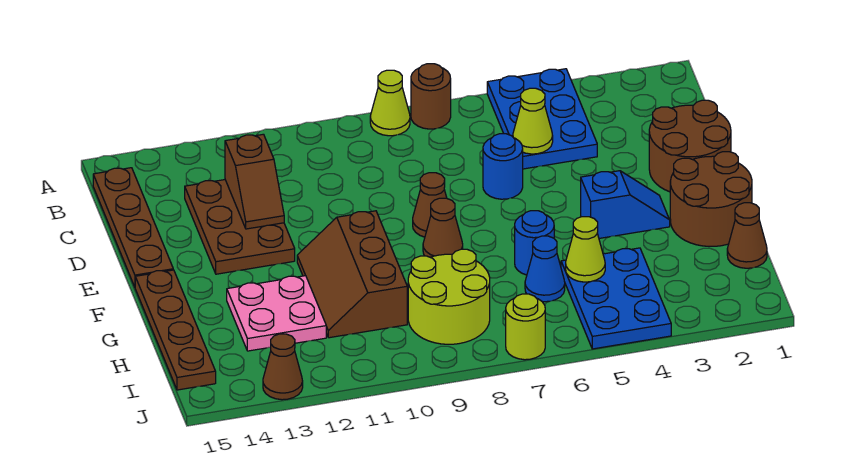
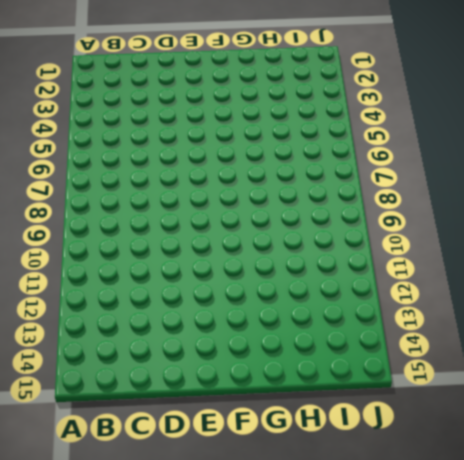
none -> blue 2x3 plate [487,69,597,169]
none -> brown 1x1 round brick [411,64,451,129]
none -> lime 1x1 cone [370,70,410,136]

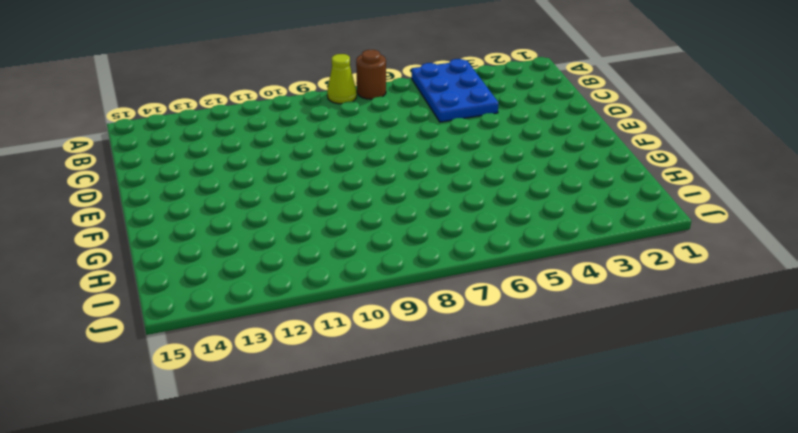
none -> brown 1x4 plate [93,168,173,287]
none -> brown 2x3 plate [185,180,295,274]
none -> brown 2x2 round brick [649,100,731,192]

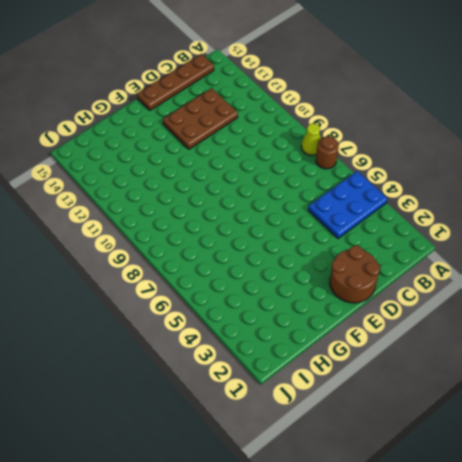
none -> blue 1x1 round brick [483,134,523,199]
none -> brown 1x1 cone [413,173,447,237]
none -> brown 2x2 round brick [670,152,752,247]

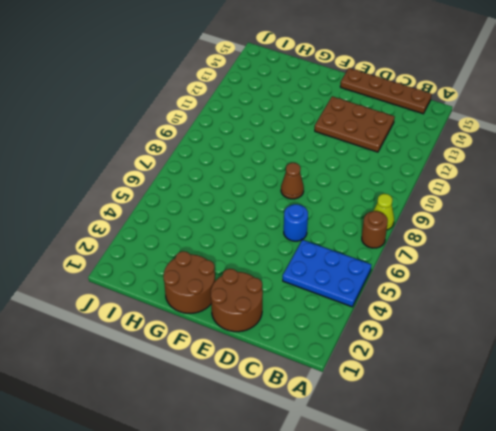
none -> blue 1x2 slope [581,171,670,238]
none -> brown 1x1 cone [423,198,463,257]
none -> brown 2x3 slope [297,211,407,338]

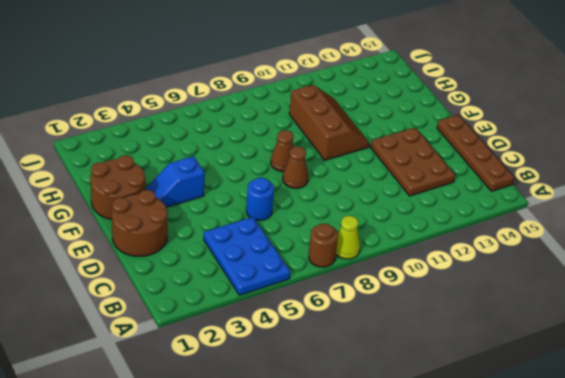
none -> brown 1x4 plate [135,270,216,390]
none -> blue 1x1 round brick [515,211,554,275]
none -> pink 2x2 plate [227,276,326,351]

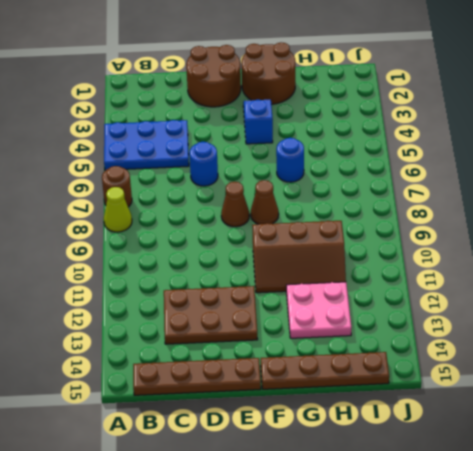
none -> brown 1x1 cone [727,203,767,268]
none -> blue 2x3 plate [561,248,671,349]
none -> blue 1x1 cone [525,236,565,302]

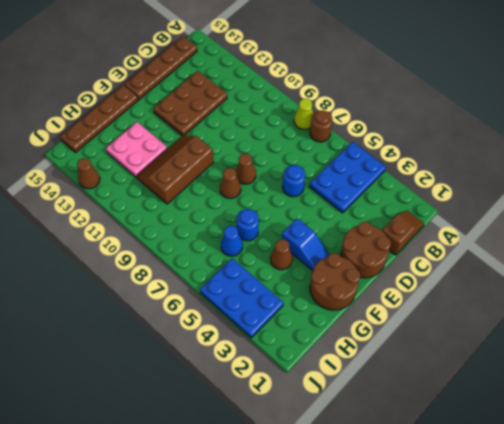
brown 1x2 slope [382,210,424,255] -> brown 1x2 slope turned to [225,134,284,229]
brown 1x1 cone [270,239,293,270] -> brown 1x1 cone moved to [727,203,767,268]
blue 2x3 plate [200,258,283,338] -> blue 2x3 plate turned to [561,248,671,349]
none -> lime 2x2 round brick [408,249,490,344]
none -> lime 1x1 round brick [506,294,545,360]
none -> lime 1x1 cone [513,88,553,154]

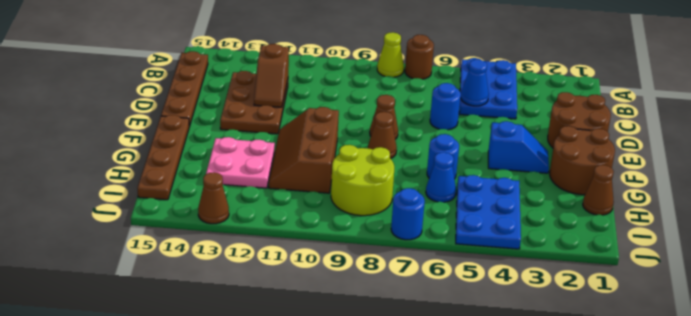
blue 1x1 cone [461,60,489,106] -> lime 1x1 cone [513,88,553,154]
blue 1x1 round brick [391,188,425,240] -> lime 1x1 round brick [506,294,545,360]
none -> lime 1x1 cone [566,217,605,282]

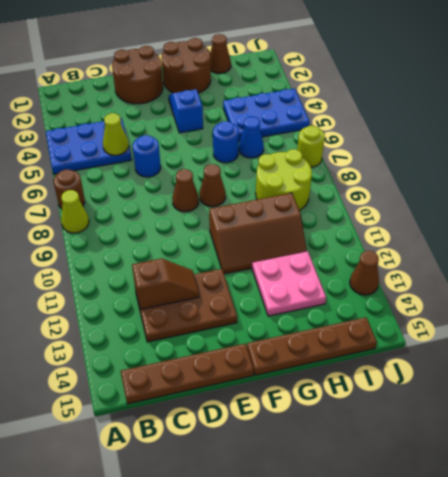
none -> lime 1x1 cone [566,217,605,282]

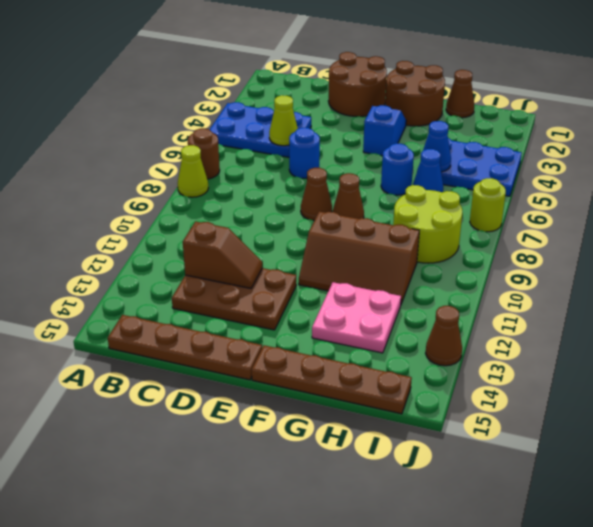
blue 1x1 cone [423,121,451,172] -> lime 1x1 cone [566,217,605,282]

